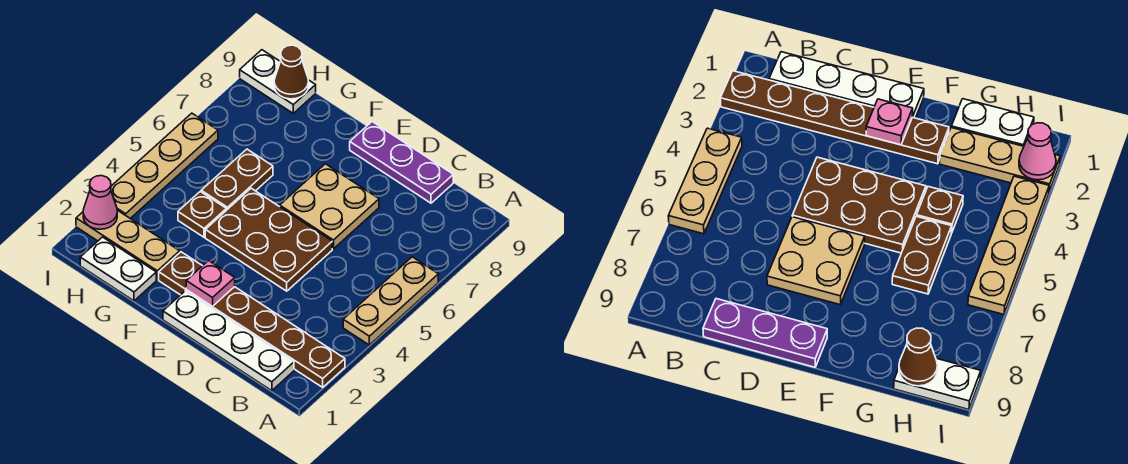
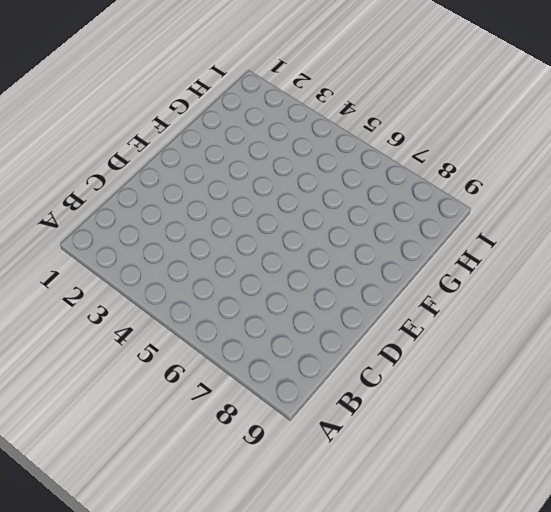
none -> brown 1x6 plate [159,252,345,387]
none -> tan 1x3 plate [343,257,438,345]
none -> white 1x4 plate [163,291,294,391]

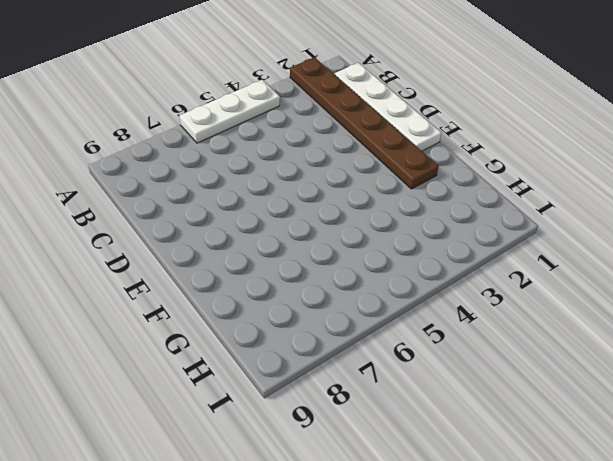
white 1x3 plate [179,80,280,143] -> tan 1x3 plate [343,257,438,345]
none -> purple 1x3 plate [350,122,453,203]
none -> brown 2x3 plate [205,188,332,291]
none -> tan 2x2 plate [280,164,379,249]

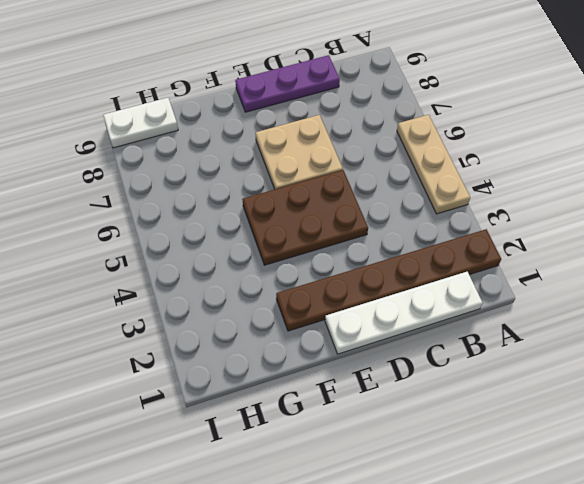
none -> white 1x2 plate [80,237,156,301]
none -> tan 1x3 plate [76,210,180,280]
none -> brown 1x1 plate [178,192,226,237]

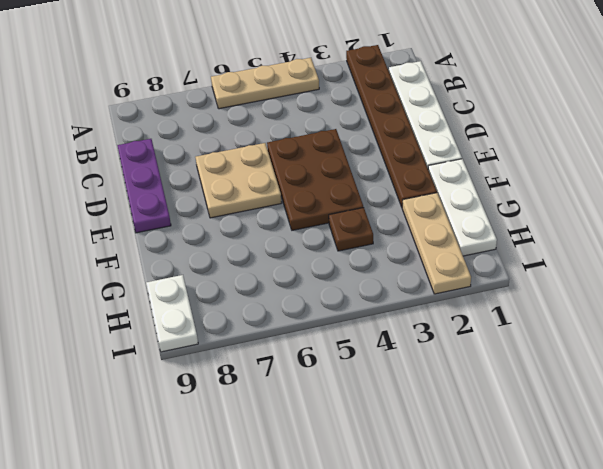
white 1x3 plate [428,159,497,256] -> white 1x2 plate [80,237,156,301]
none -> brown 1x2 plate [201,149,273,210]
none -> tan 1x4 plate [111,113,218,218]
none -> pink 1x1 plate [186,261,235,306]

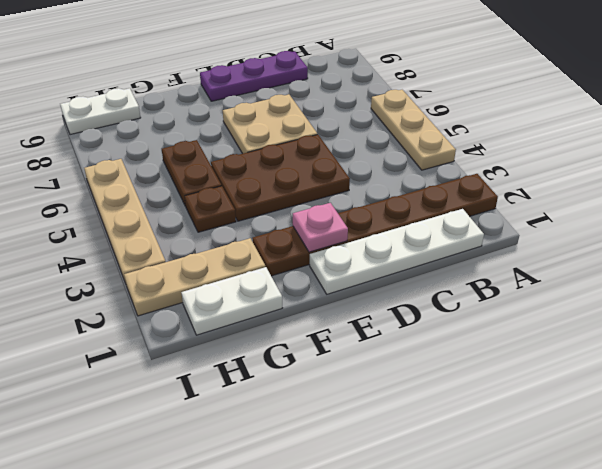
none -> brown 1x1 cone [274,45,309,99]
none -> pink 1x1 cone [83,176,117,229]

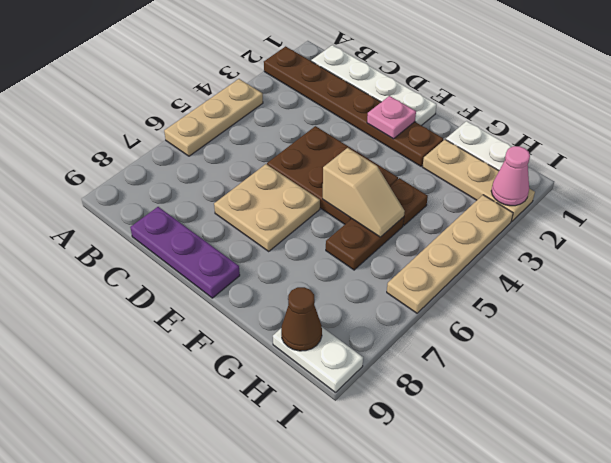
tan 1x2 slope [323,148,405,237] -> none

